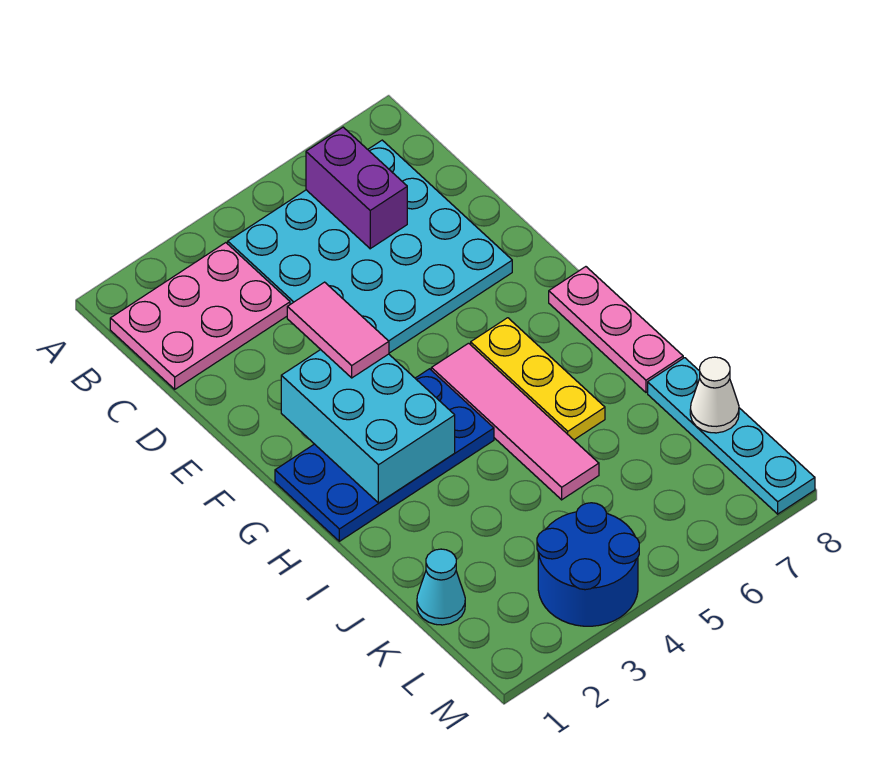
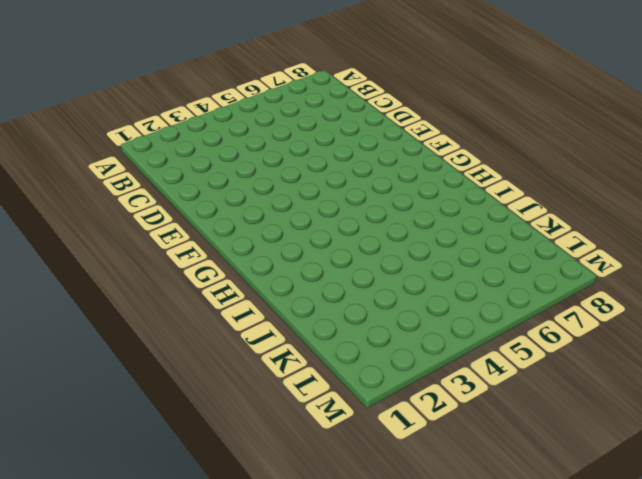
none -> pink 2x3 plate [110,243,290,389]
none -> cyan 4x4 plate [228,140,512,353]
none -> blue 2x4 plate [275,369,494,541]

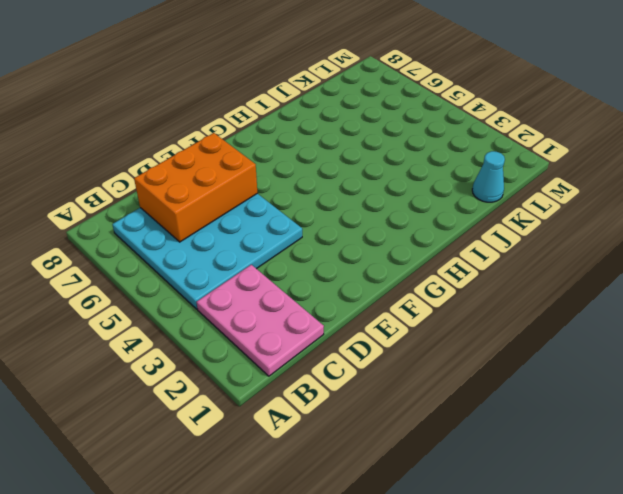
orange 2x3 brick [134,133,257,242] -> purple 1x2 brick [306,127,407,249]
none -> blue 2x4 plate [275,369,494,541]
none -> pink 1x4 tile [431,343,599,500]
none -> yellow 1x3 plate [471,318,605,440]

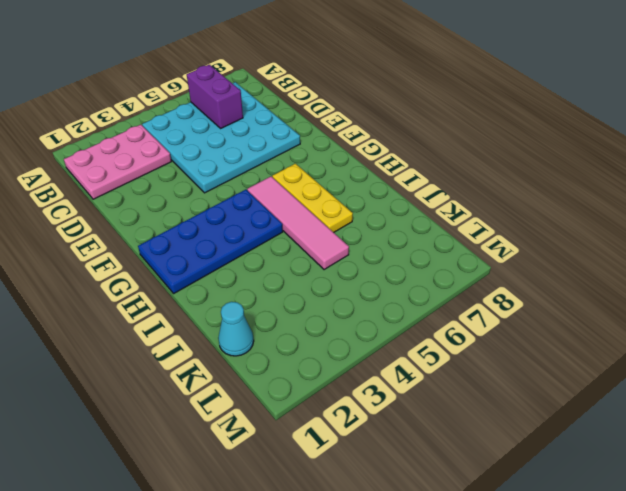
none -> pink 1x3 plate [549,267,683,392]
none -> cyan 1x4 plate [648,358,815,514]
none -> blue 2x2 round brick [537,503,639,626]

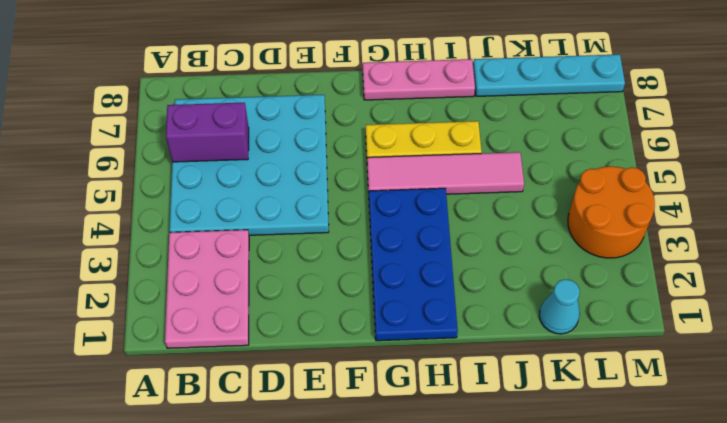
orange 2x2 round brick [568,166,655,258] -> blue 2x2 round brick [537,503,639,626]
none -> cyan 2x3 brick [281,350,455,503]
none -> white 1x1 cone [690,357,739,433]
none -> pink 1x2 tile [287,282,389,378]

